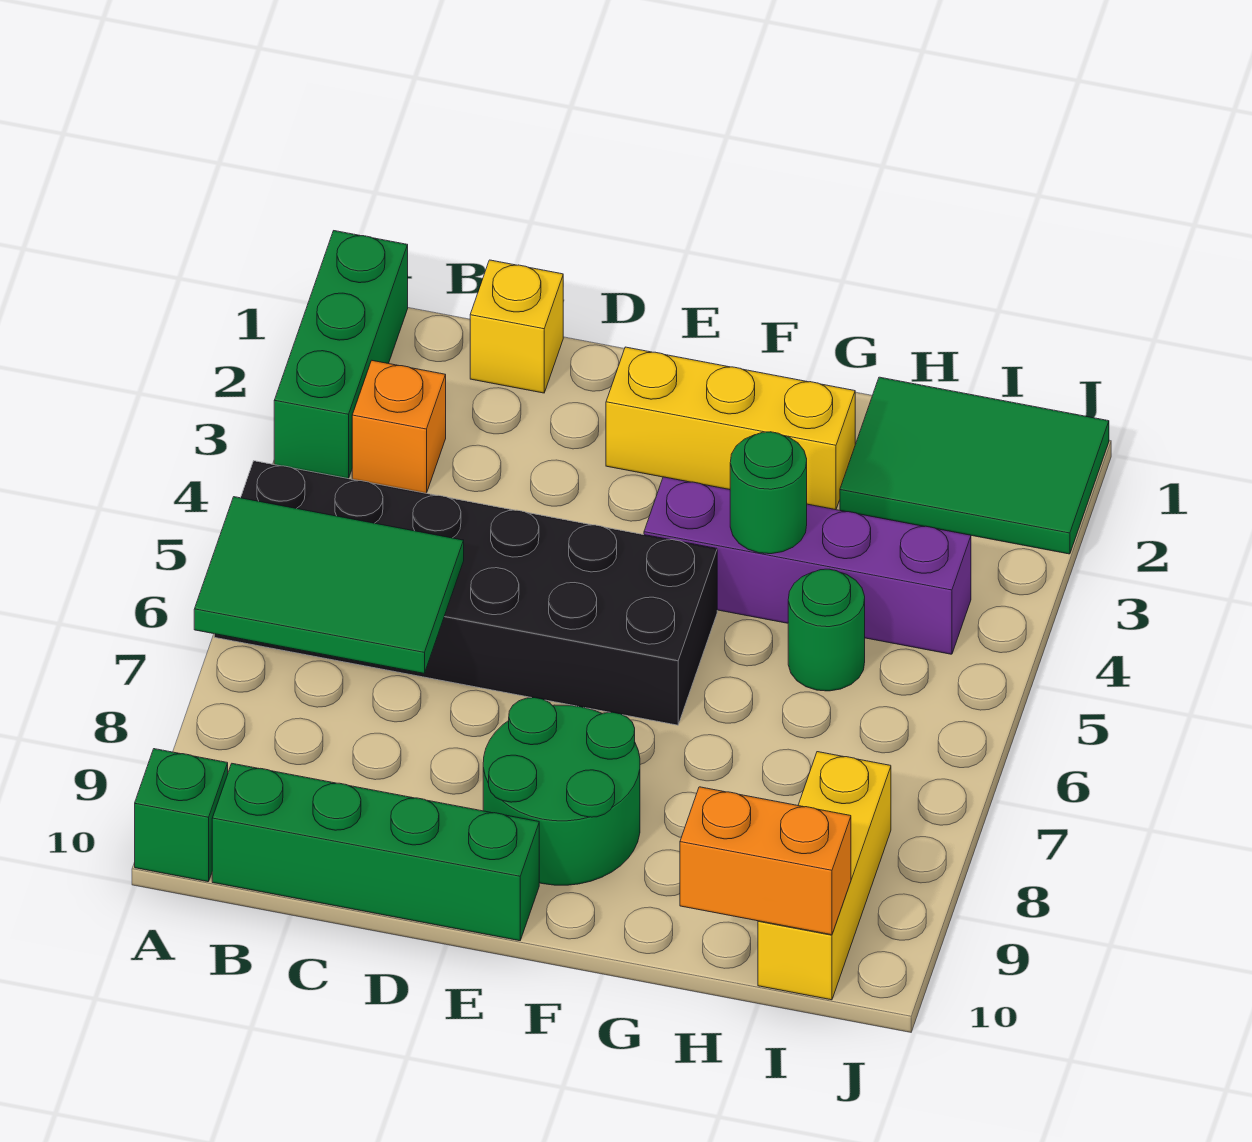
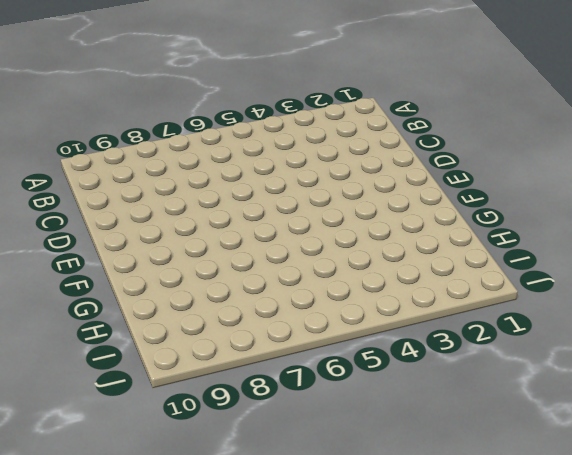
none -> green 1x3 brick [274,231,408,479]
none -> black 2x6 brick [214,461,717,725]
none -> green 1x1 brick [135,749,228,882]

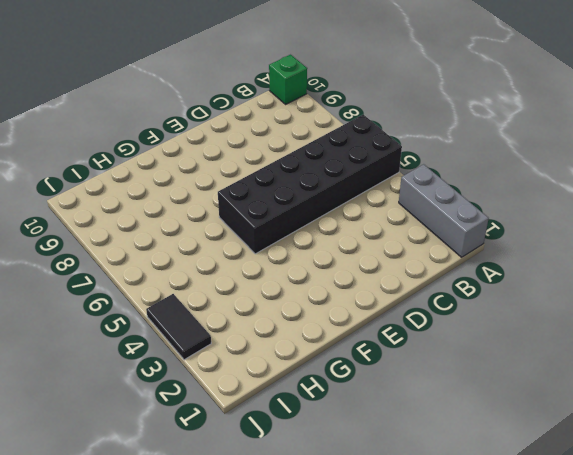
grey 1x3 brick [399,164,489,257] -> green 1x3 brick [274,231,408,479]
black 1x2 tile [146,294,211,360] -> none
none -> orange 1x1 brick [352,361,446,493]
none -> green 1x4 brick [212,764,539,941]
none -> yellow 1x1 brick [470,260,563,393]

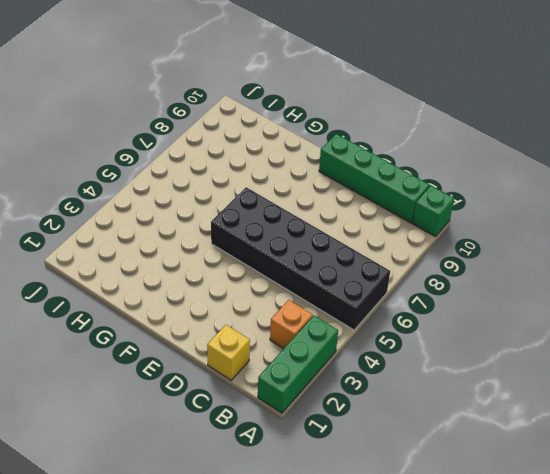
none -> yellow 1x3 brick [606,347,855,510]
none -> green 2x2 round brick [483,698,640,885]
none -> purple 1x4 brick [644,477,971,654]

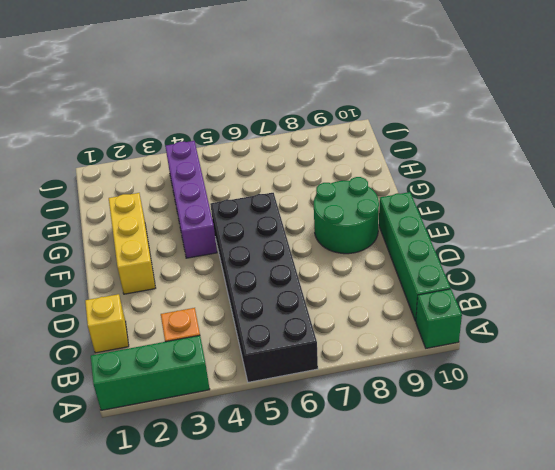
none -> green 2x3 tile [840,377,1109,554]
none -> green 1x1 round brick [788,569,865,691]
none -> yellow 1x3 brick [758,752,891,1000]

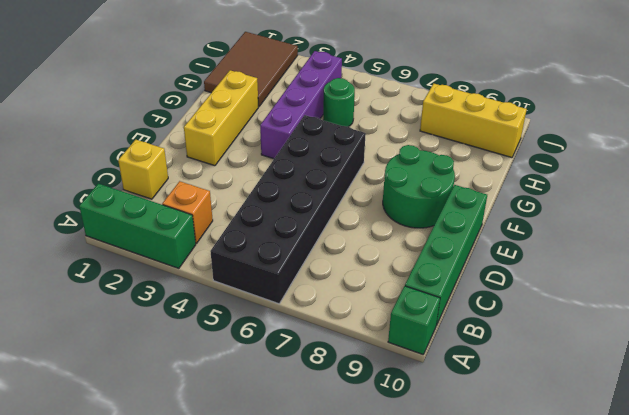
brown 2x3 tile [204,32,298,107] -> green 2x3 tile [840,377,1109,554]
none -> green 2x3 tile [194,497,464,673]
none -> green 1x1 round brick [730,432,807,554]
none -> orange 1x2 brick [680,787,851,935]

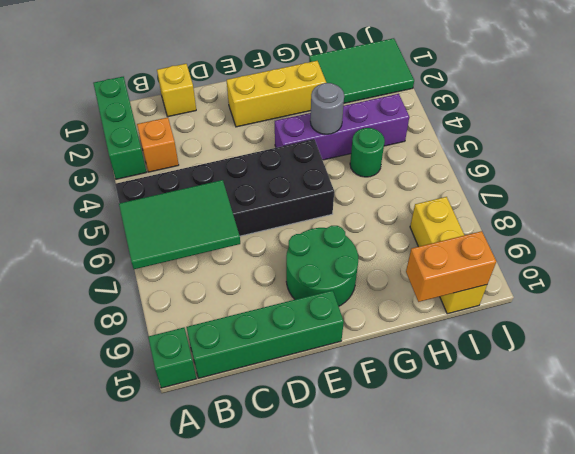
grey 1x1 round brick [310,83,344,134] -> green 1x1 round brick [730,432,807,554]

